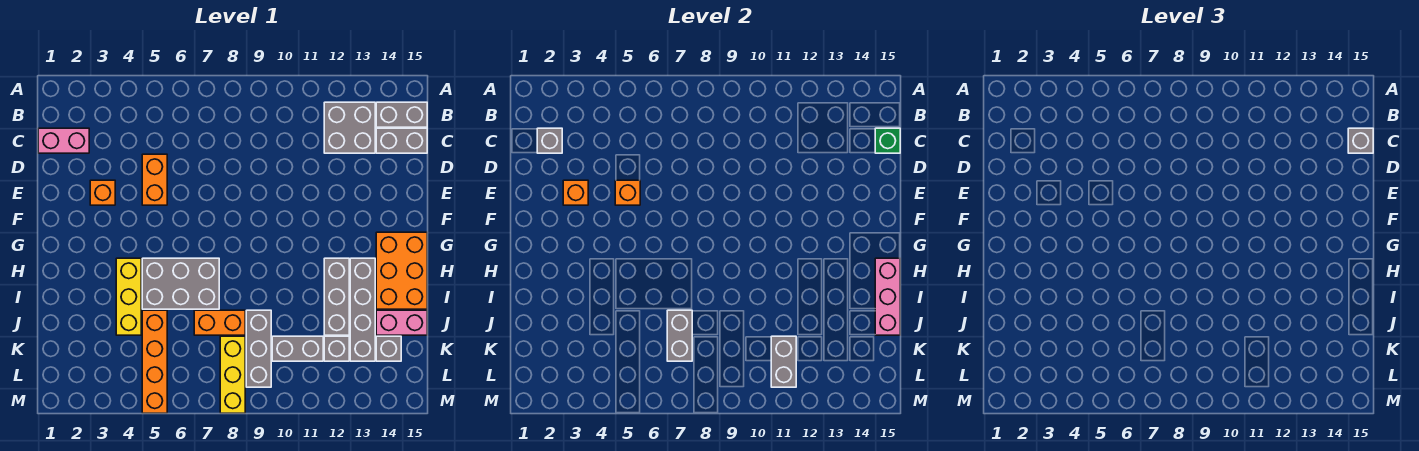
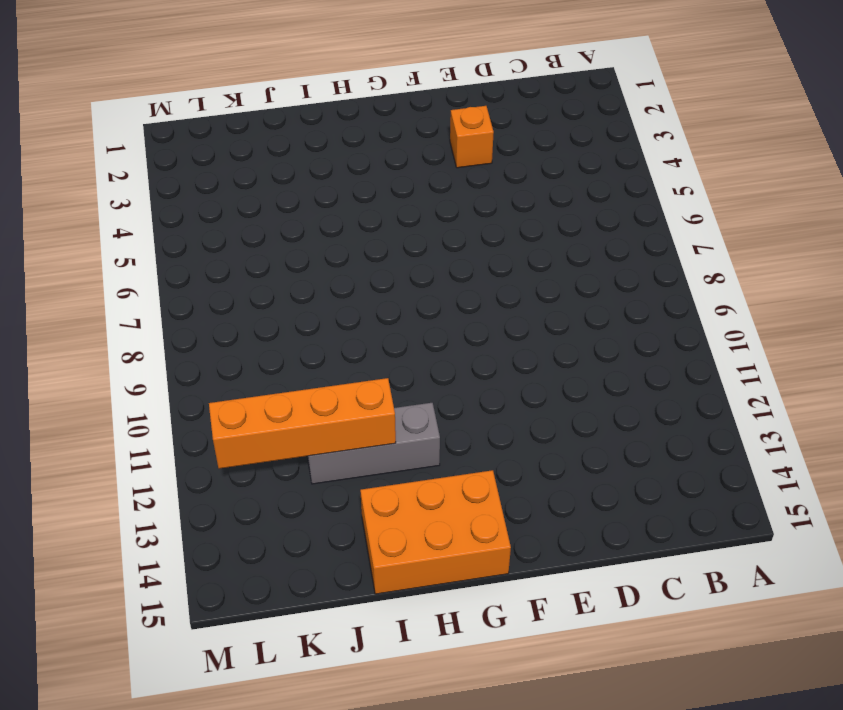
orange 1x4 brick [209,378,396,469] -> orange 1x4 brick moved to [142,310,167,413]
none -> grey 2x2 brick [324,102,375,153]
none -> grey 1x2 brick [376,102,427,127]
none -> pink 1x2 brick [38,128,89,153]

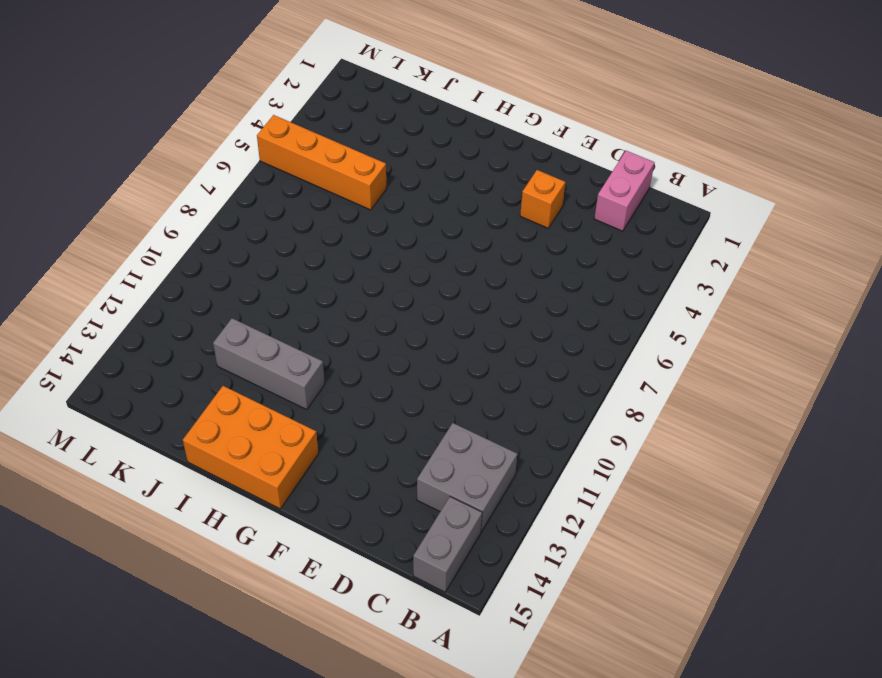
none -> grey 1x2 brick [376,128,427,153]
none -> orange 1x2 brick [142,154,167,205]
none -> yellow 1x3 brick [116,258,141,335]

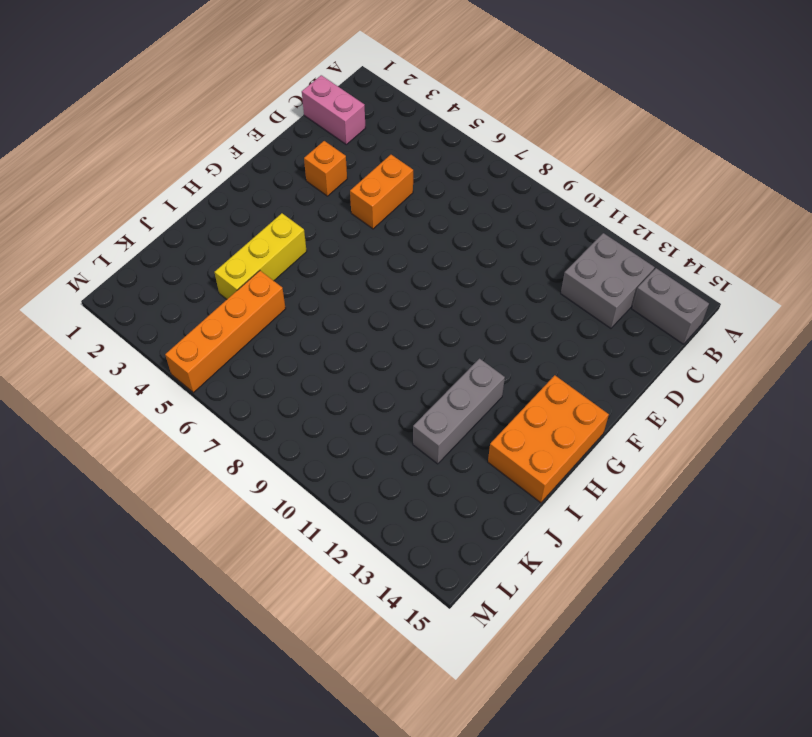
none -> grey 1x2 brick [376,128,427,153]
none -> grey 2x3 brick [142,258,219,309]
none -> grey 1x4 brick [350,258,375,361]

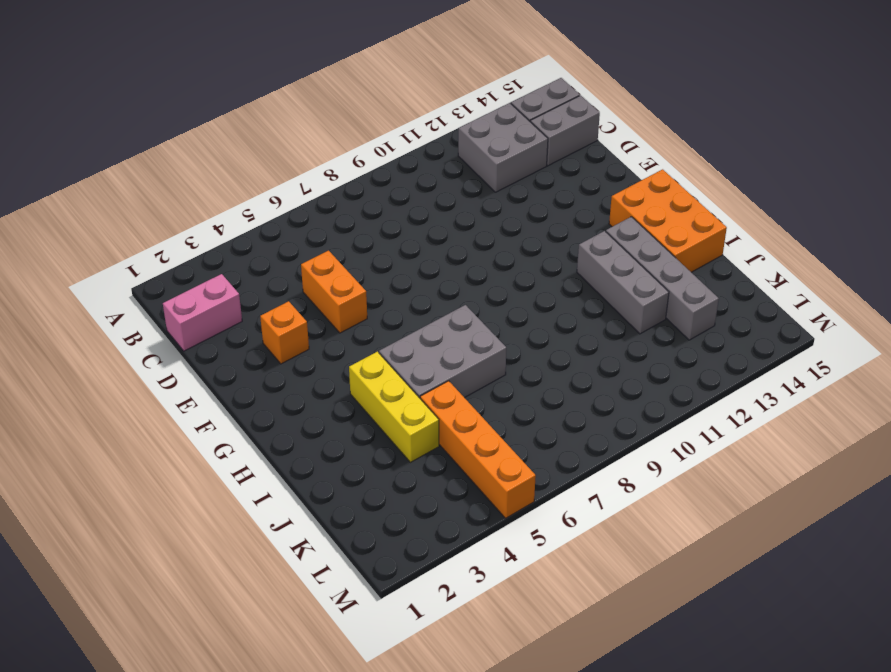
none -> orange 1x2 brick [194,310,245,335]
none -> grey 1x3 brick [246,310,271,387]
none -> pink 1x2 brick [376,310,427,335]

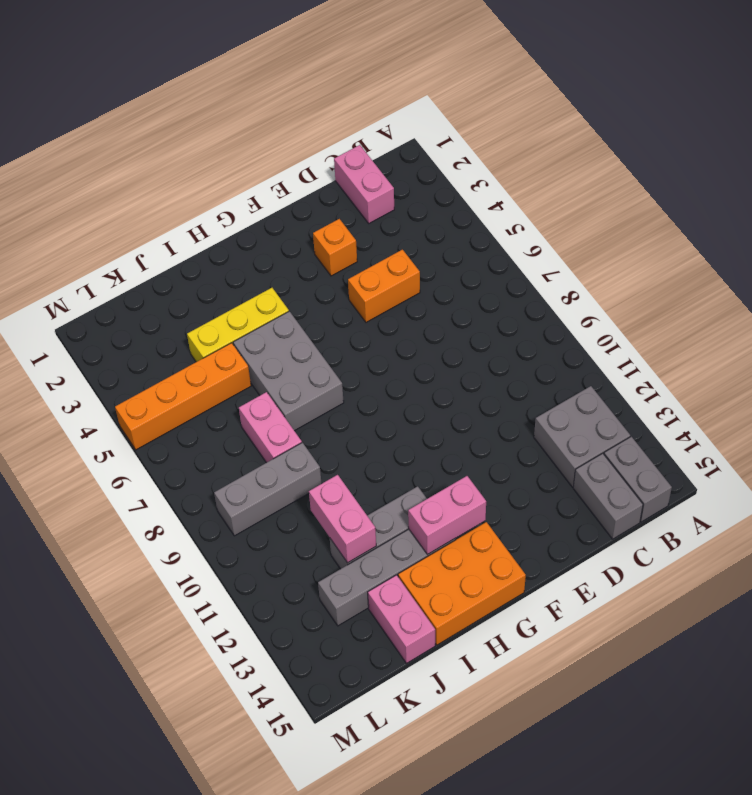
pink 1x2 brick [408,476,486,555] -> none
pink 1x2 brick [239,392,302,463] -> orange 1x2 brick [194,310,245,335]
pink 1x2 brick [309,475,376,563] -> none
none -> yellow 1x3 brick [220,336,245,413]
none -> grey 1x2 brick [272,336,323,361]
none -> grey 1x1 brick [324,336,349,361]

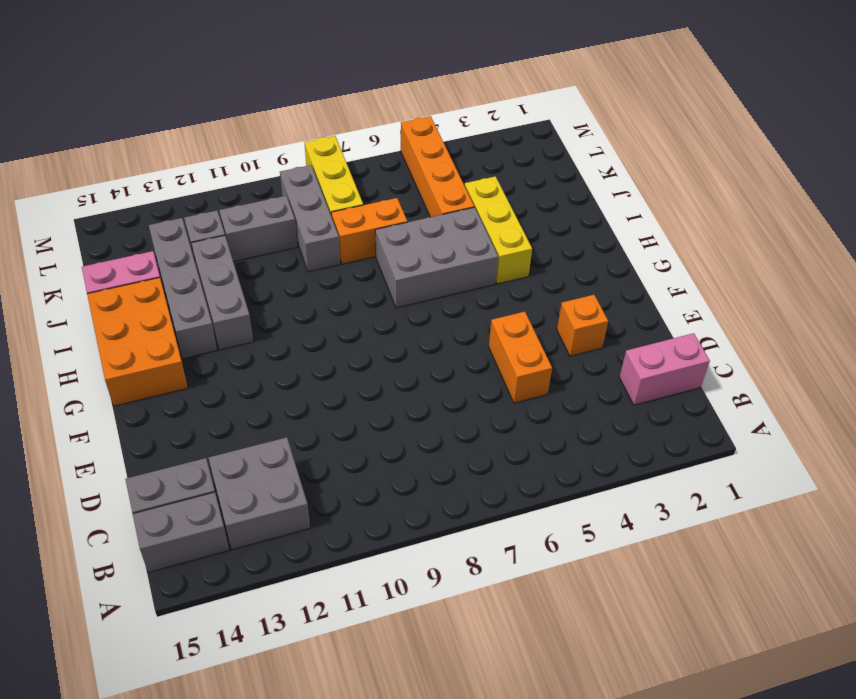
none -> grey 1x1 brick [376,336,401,361]
none -> grey 1x1 brick [537,128,562,153]
none -> green 1x1 brick [875,128,900,153]

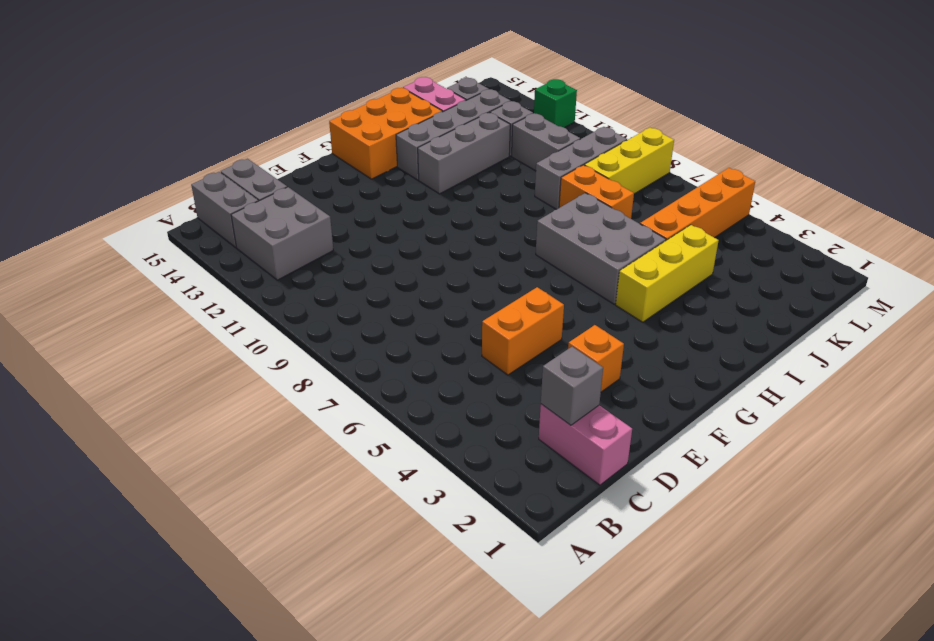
green 1x1 brick [534,79,577,128] -> green 1x1 brick moved to [875,128,900,153]
none -> orange 1x1 brick [563,180,588,205]
none -> orange 1x1 brick [615,180,640,205]
none -> pink 1x3 brick [875,258,900,335]

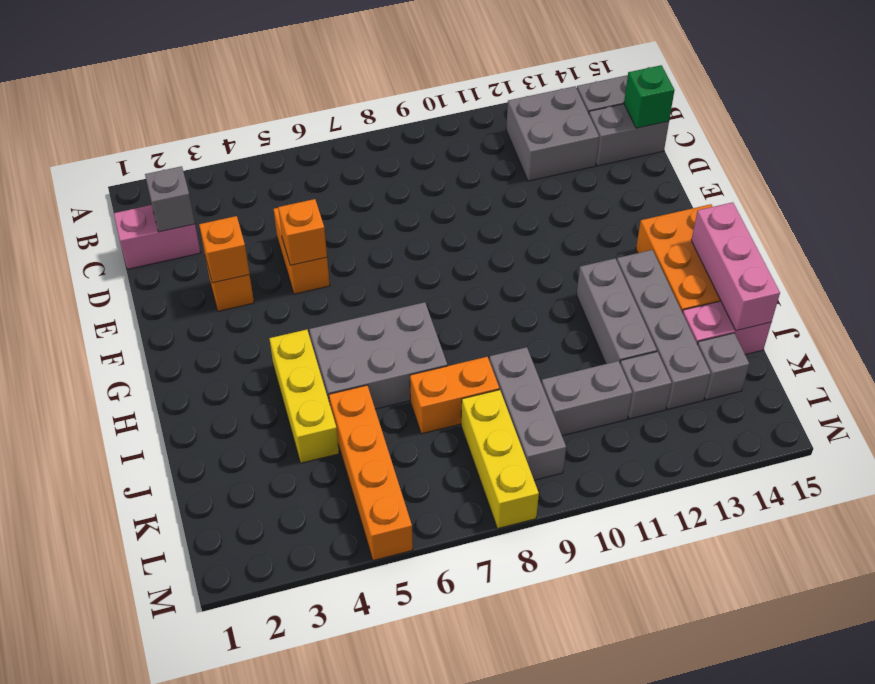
none -> grey 1x2 brick [667,310,692,361]
none -> grey 1x2 brick [771,336,796,387]
none -> grey 1x1 brick [1348,128,1373,153]

